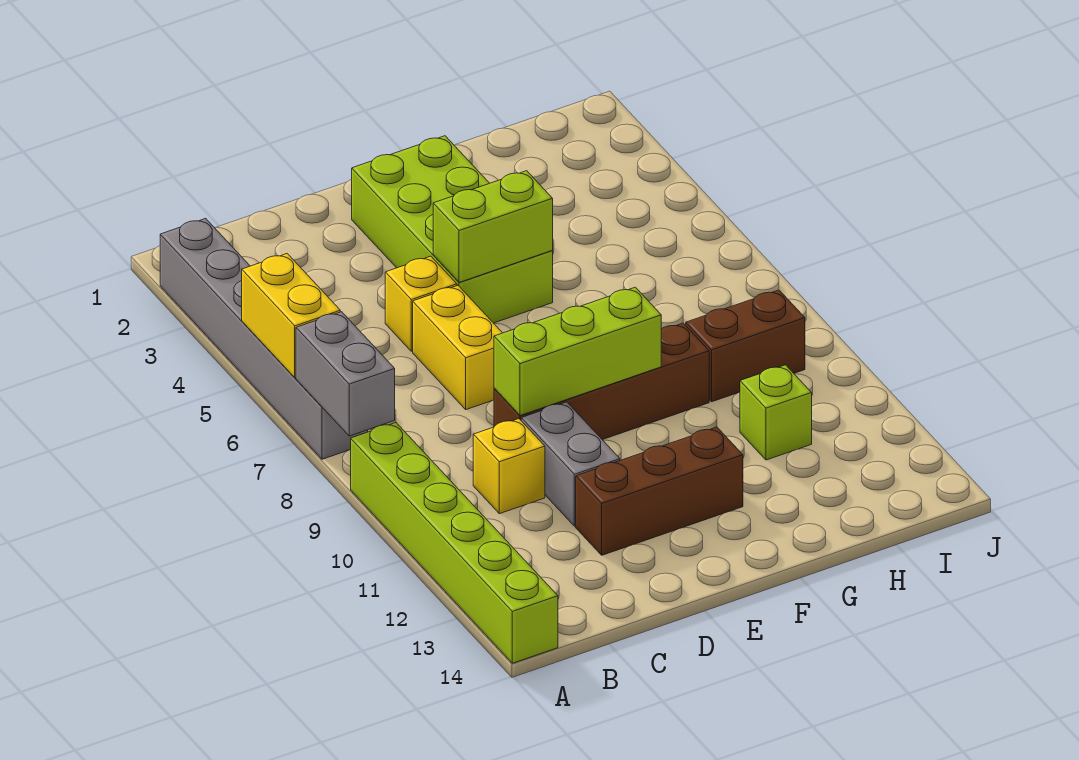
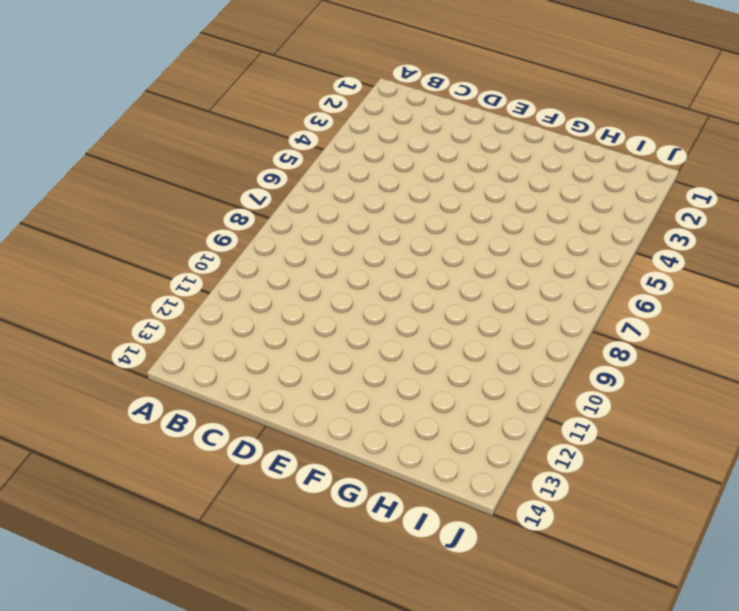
none -> grey 1x6 brick [160,218,368,459]
none -> lime 1x6 brick [351,423,558,663]
none -> yellow 1x1 brick [473,419,545,514]

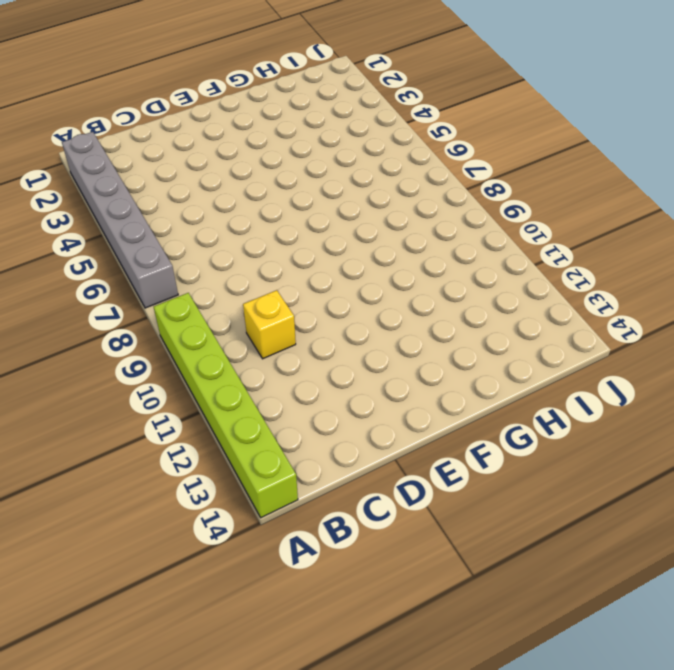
none -> yellow 1x1 brick [385,256,457,351]
none -> yellow 1x2 brick [413,286,502,410]
none -> brown 1x4 brick [494,323,709,440]

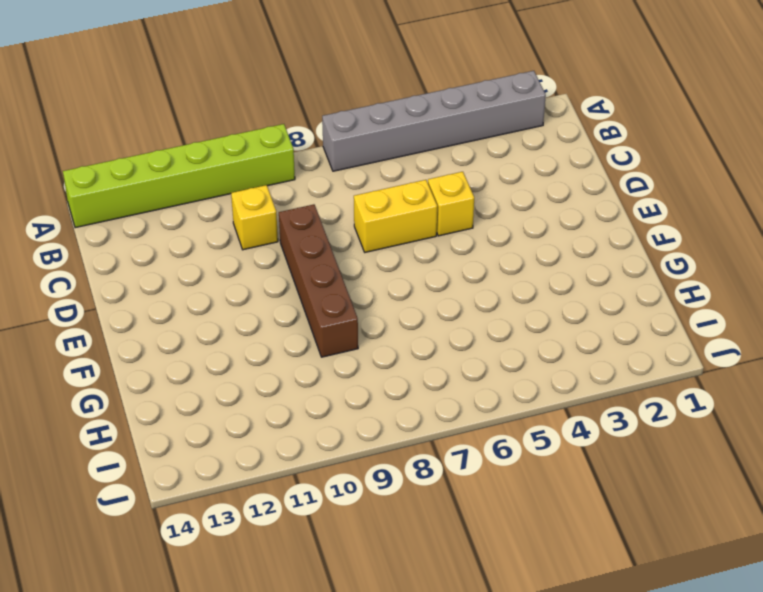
none -> grey 1x2 brick [521,402,620,526]
none -> brown 1x3 brick [576,427,743,555]
none -> lime 2x4 brick [352,136,553,323]

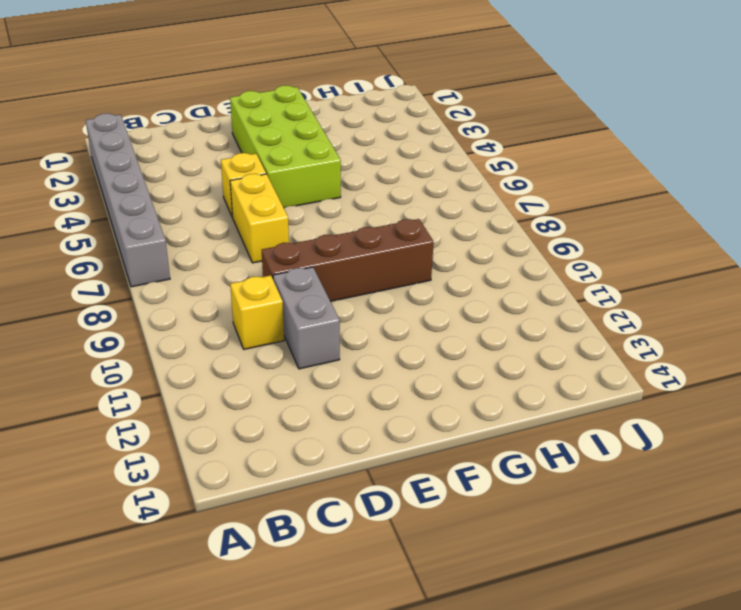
none -> lime 1x6 brick [351,423,558,663]
none -> brown 1x3 brick [576,427,743,555]
none -> brown 1x2 brick [686,290,805,402]

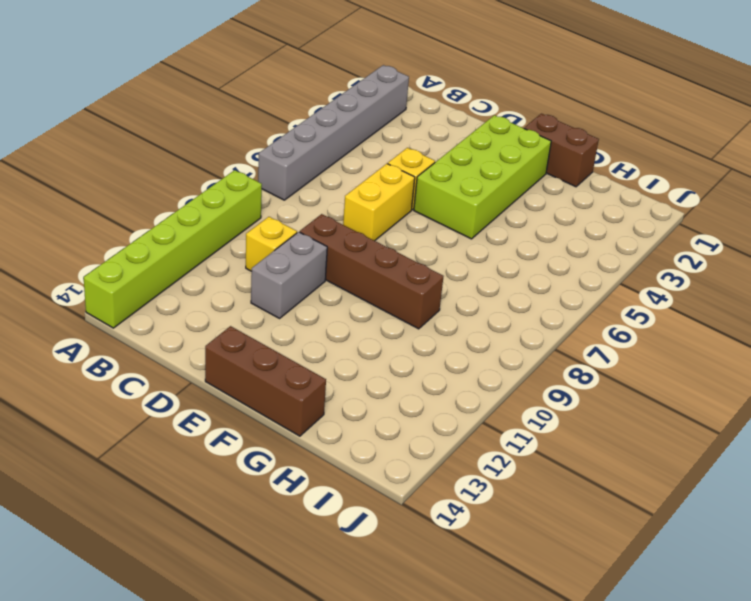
brown 1x3 brick [205,326,326,436] -> brown 1x3 brick moved to [576,427,743,555]
brown 1x2 brick [524,114,599,187] -> brown 1x2 brick moved to [686,290,805,402]
none -> lime 1x1 brick [740,365,812,460]
none -> yellow 1x2 brick [242,254,340,378]
none -> grey 1x2 brick [296,312,395,436]

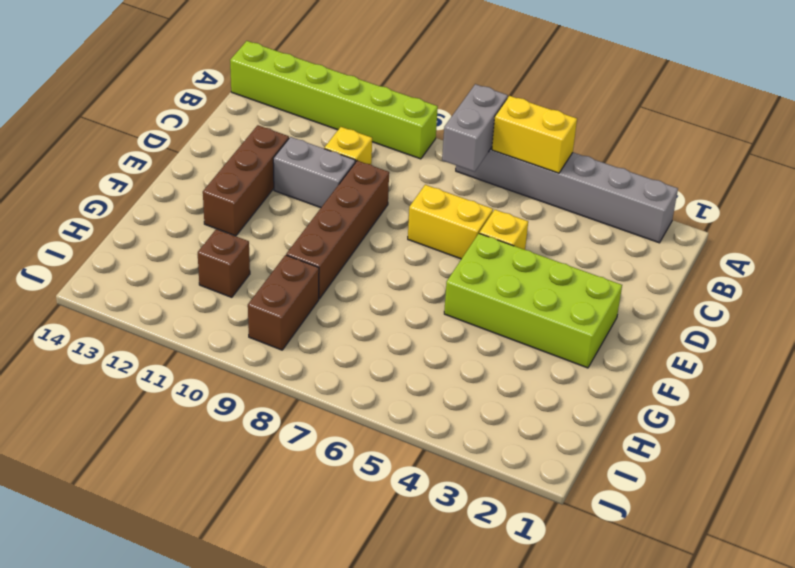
grey 1x2 brick [442,84,508,172] -> grey 1x2 brick turned to [296,312,395,436]
brown 1x1 brick [198,229,250,297] -> lime 1x1 brick [740,365,812,460]
none -> lime 1x3 brick [494,287,661,416]
none -> lime 1x2 brick [433,171,553,282]

